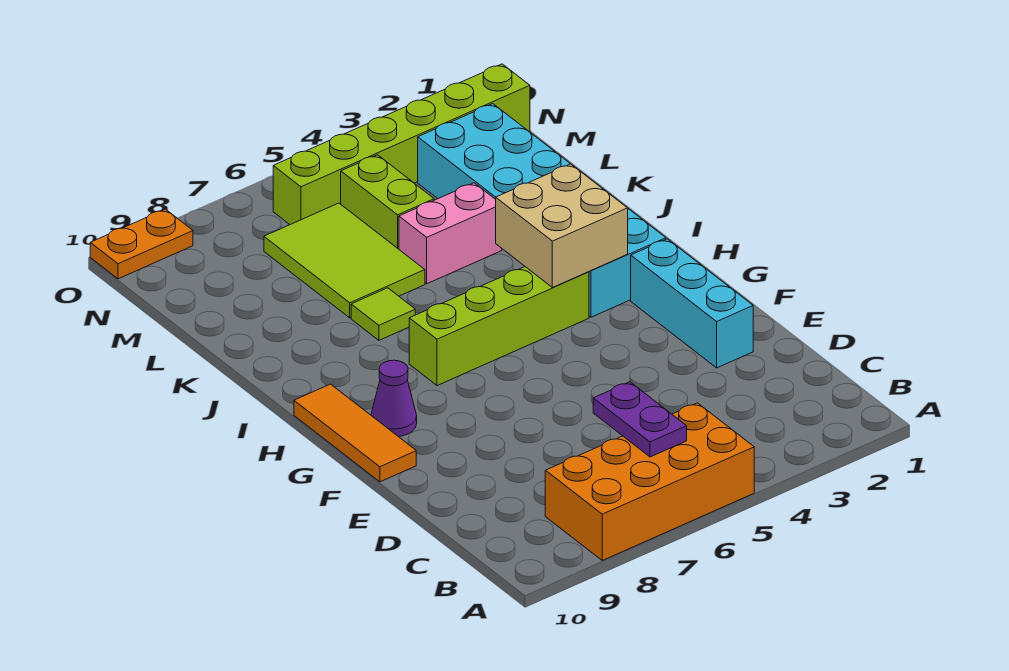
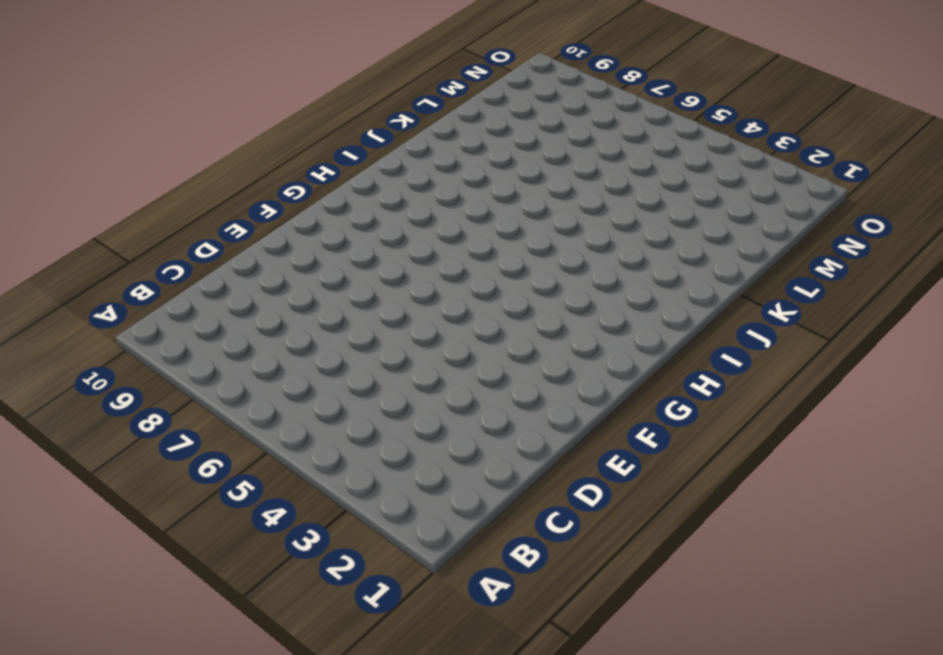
none -> orange 2x4 brick [545,403,754,560]
none -> cyan 1x3 brick [631,239,753,368]
none -> orange 1x3 tile [294,384,416,482]

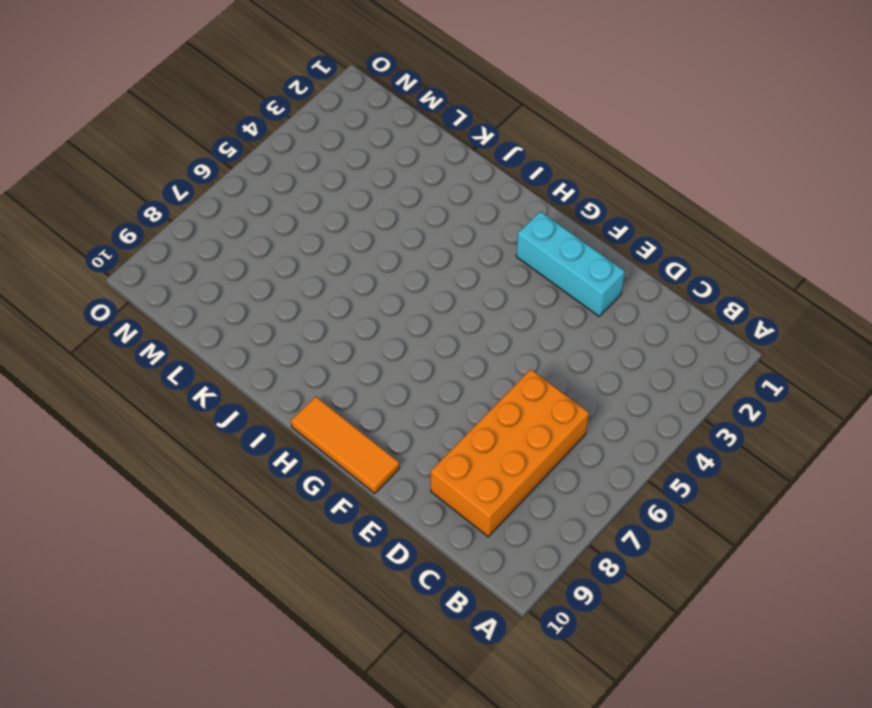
orange 2x4 brick [431,369,589,537] -> orange 2x4 brick moved to [545,403,754,560]
none -> purple 1x1 cone [371,360,417,437]
none -> cyan 2x6 brick [418,104,666,317]
none -> lime 1x4 brick [409,267,589,386]

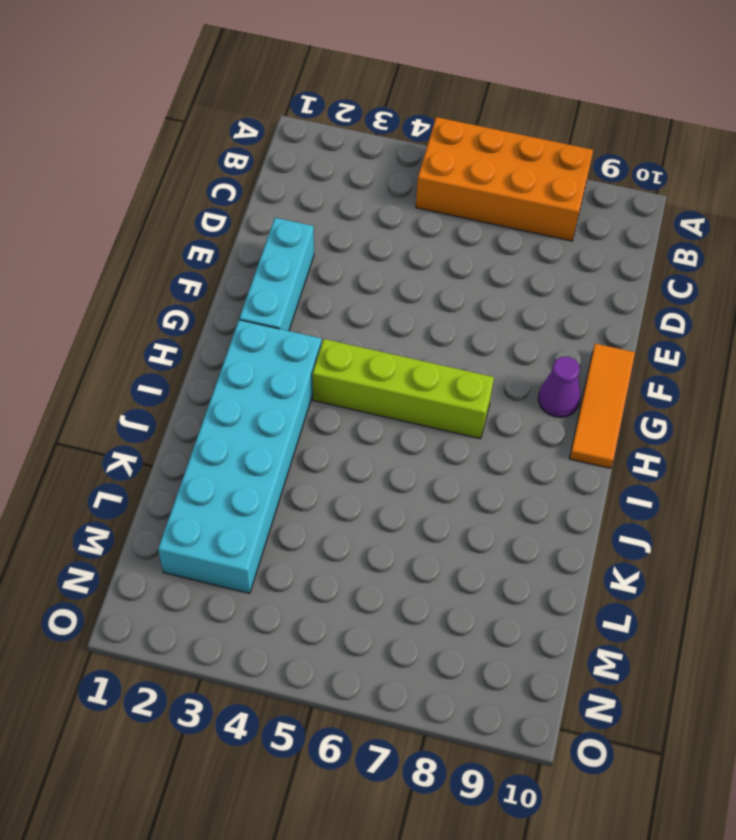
none -> lime 1x1 tile [351,288,415,340]
none -> pink 1x2 brick [399,183,502,284]
none -> lime 2x3 tile [264,203,425,318]

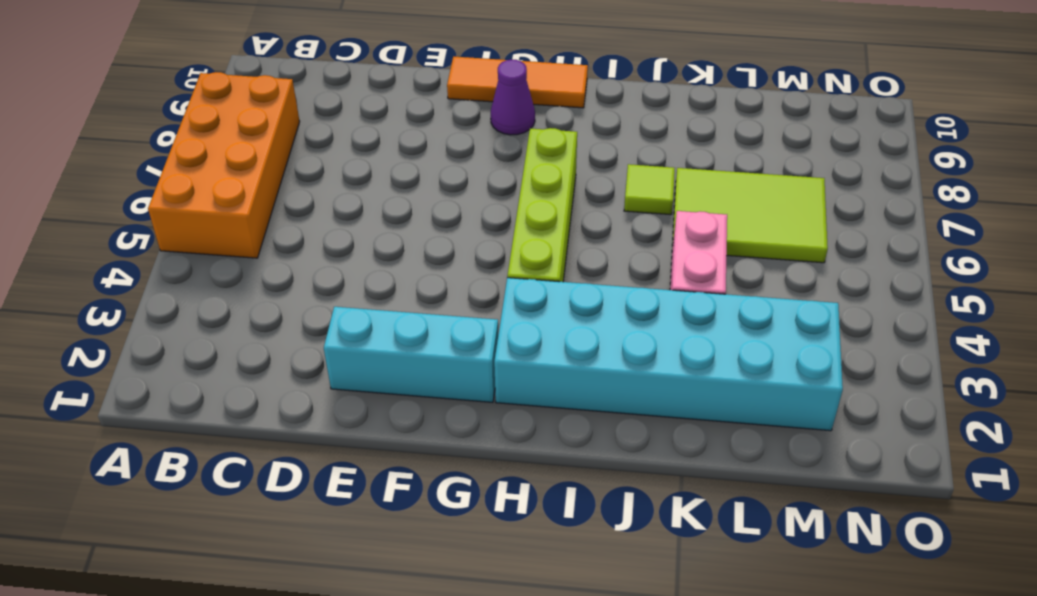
none -> lime 1x2 brick [341,155,434,249]
none -> lime 1x6 brick [273,64,530,225]
none -> orange 1x2 plate [90,209,193,279]

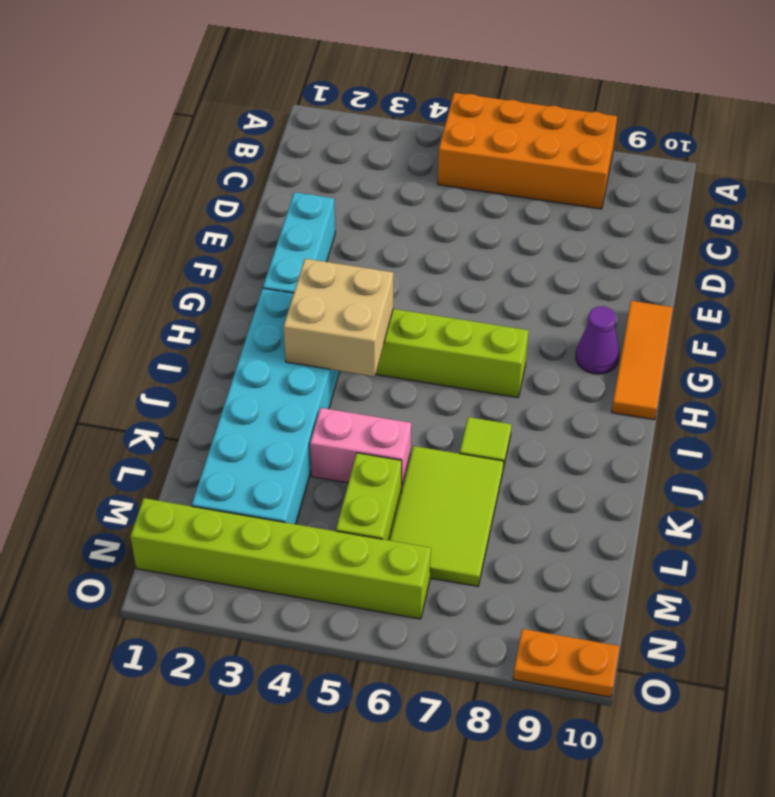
none -> purple 1x2 plate [593,382,687,457]

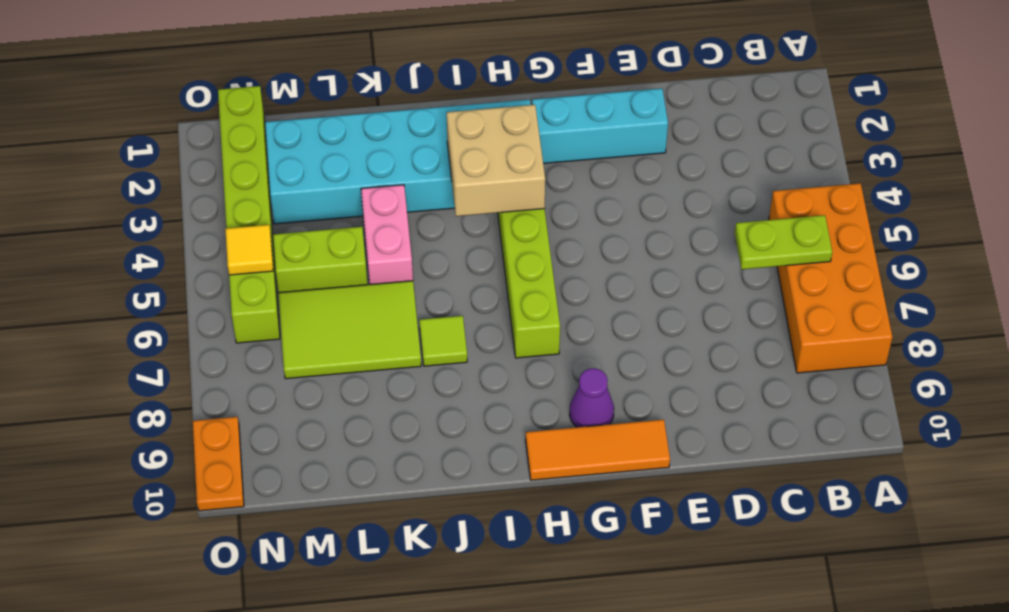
lime 1x2 plate [735,215,832,270] -> purple 1x2 plate [593,382,687,457]
yellow 1x1 tile [225,225,273,275] -> none

